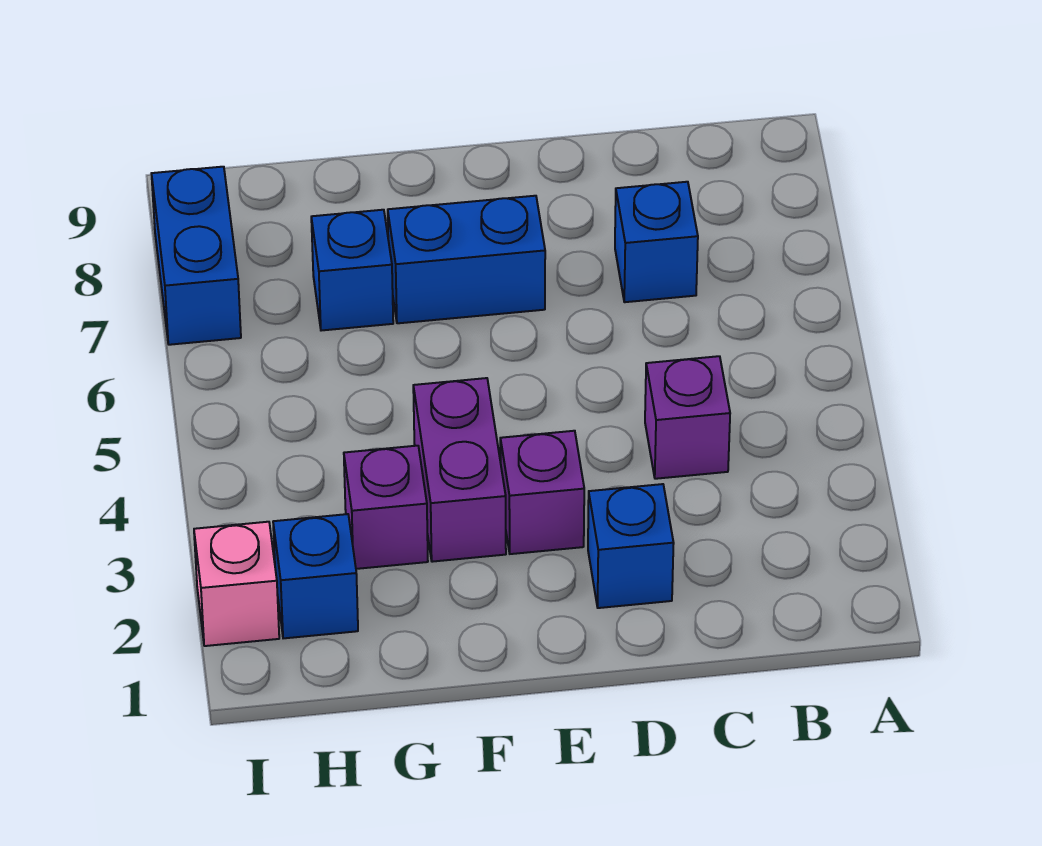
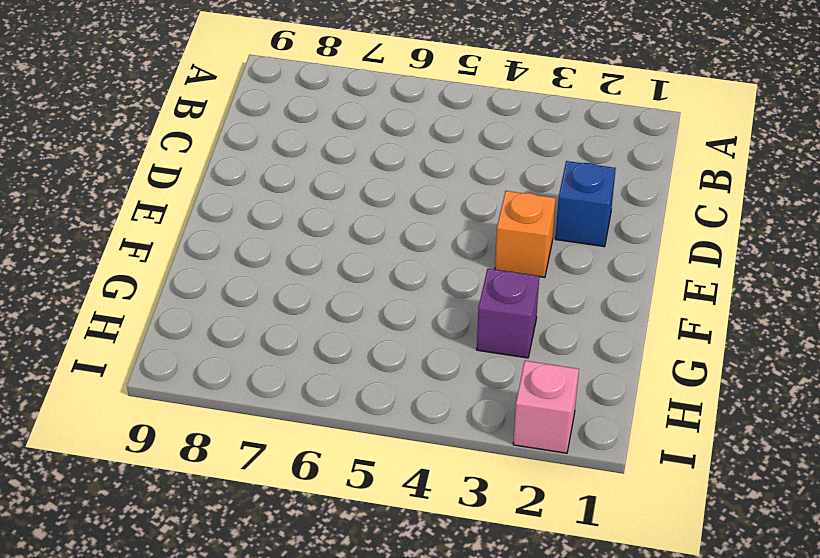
orange 1x1 brick [495,191,556,277] -> purple 1x1 brick [500,431,584,554]
none -> purple 1x1 brick [645,356,730,479]
none -> blue 1x1 brick [615,182,698,302]

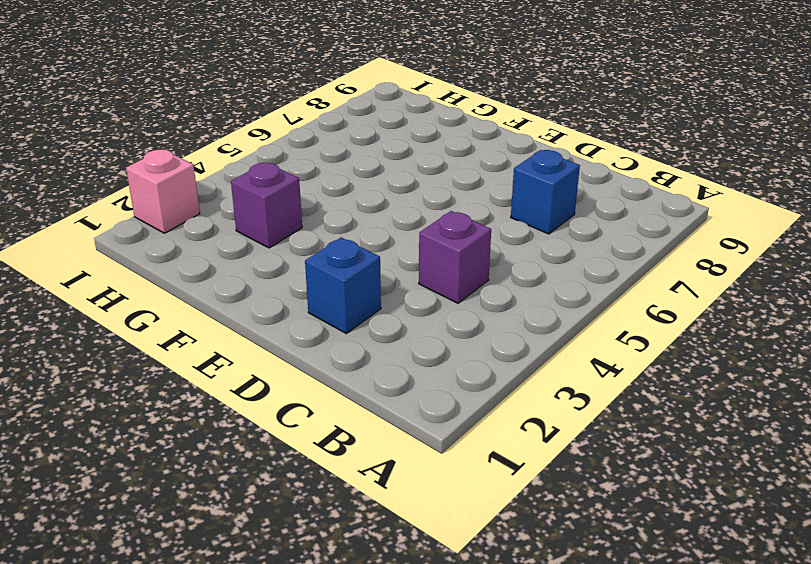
none -> purple 1x1 brick [500,431,584,554]
none -> blue 1x2 brick [388,196,545,323]

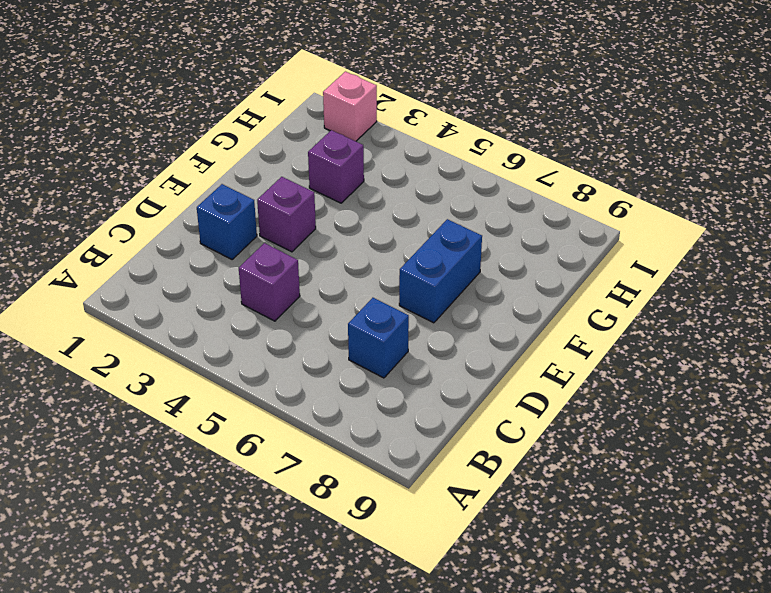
none -> purple 1x2 brick [413,378,506,562]
none -> blue 1x1 brick [311,210,393,331]

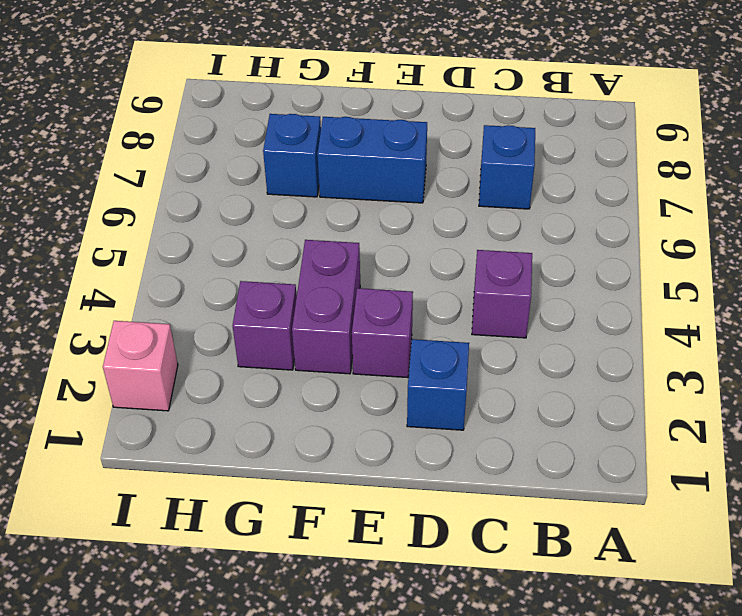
none -> blue 1x1 brick [273,514,358,638]
none -> blue 1x2 brick [151,167,241,345]

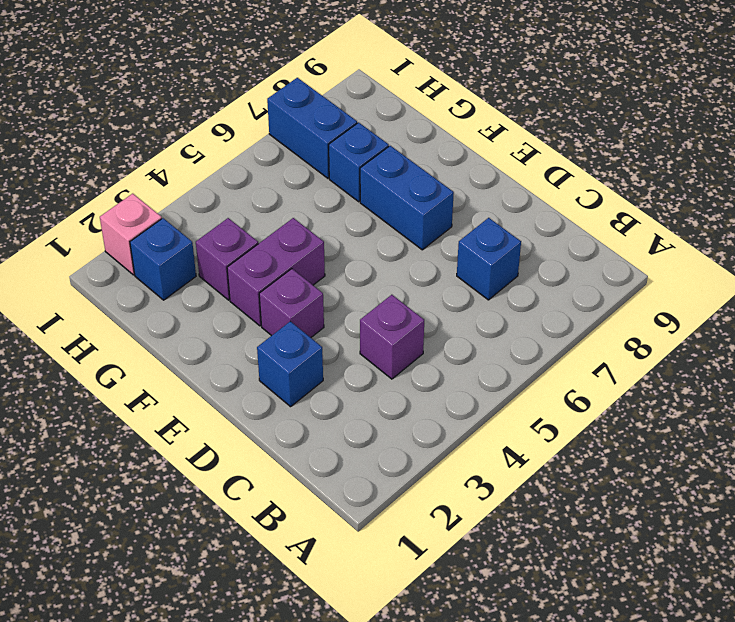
blue 1x2 brick [267,78,357,178] -> blue 1x2 brick turned to [151,167,241,345]

